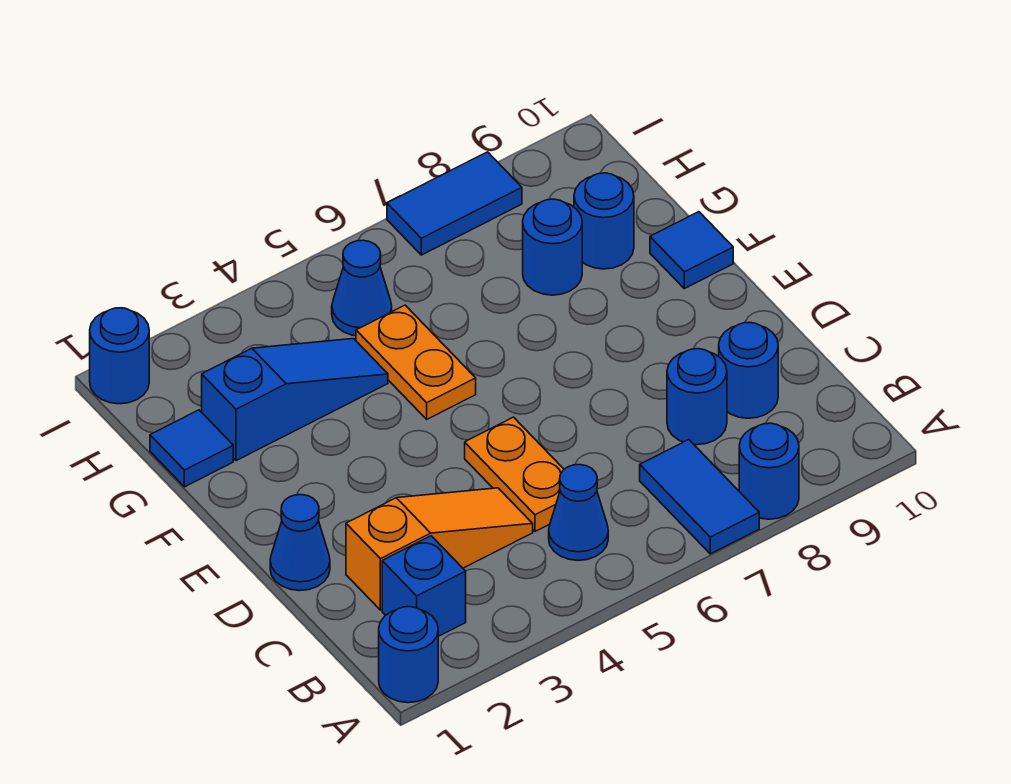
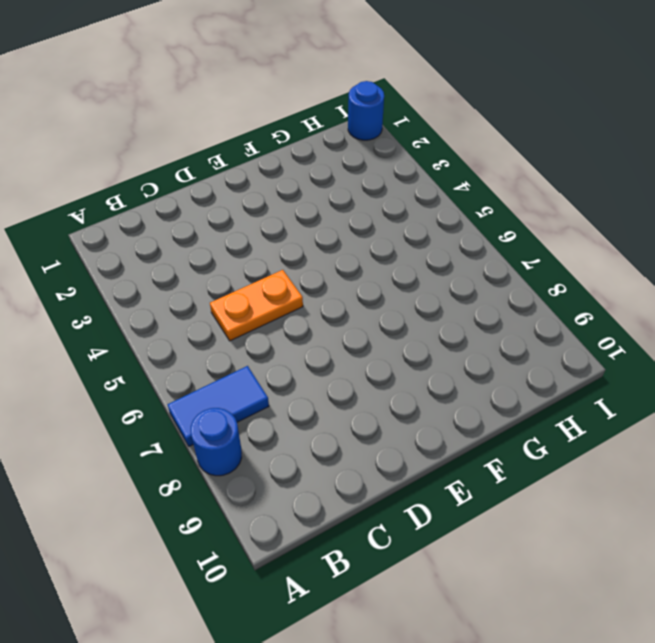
none -> blue 1x1 round brick [379,607,438,703]
none -> blue 1x1 brick [382,536,466,636]
none -> blue 1x1 cone [549,465,608,560]

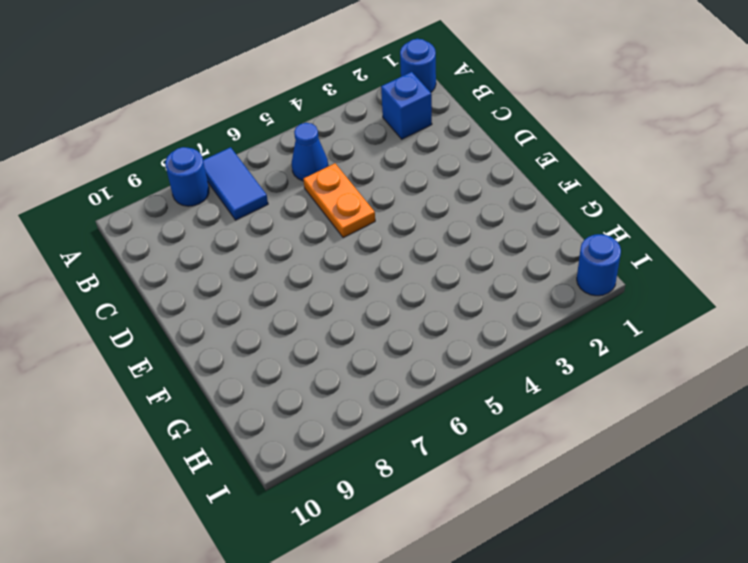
none -> orange 1x3 slope [346,488,533,610]
none -> blue 1x1 round brick [667,349,727,445]
none -> blue 1x1 round brick [719,322,778,418]

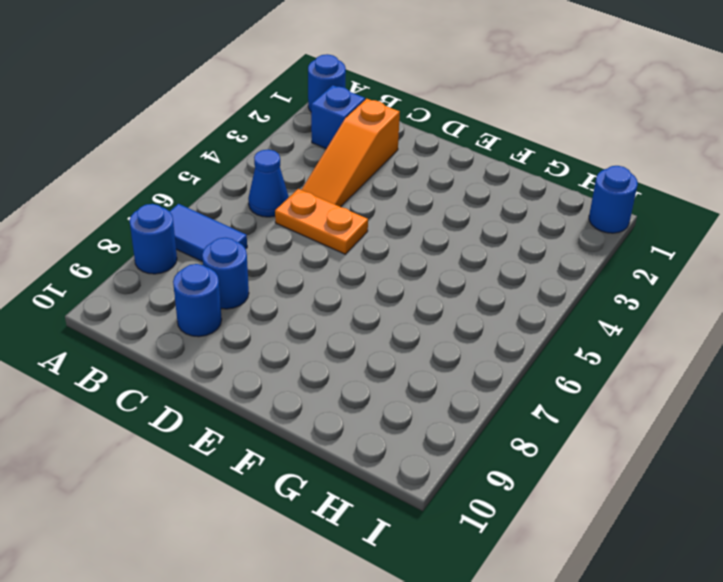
none -> blue 1x1 cone [270,495,330,591]
none -> orange 1x2 plate [356,305,476,419]
none -> blue 1x1 tile [650,212,733,289]

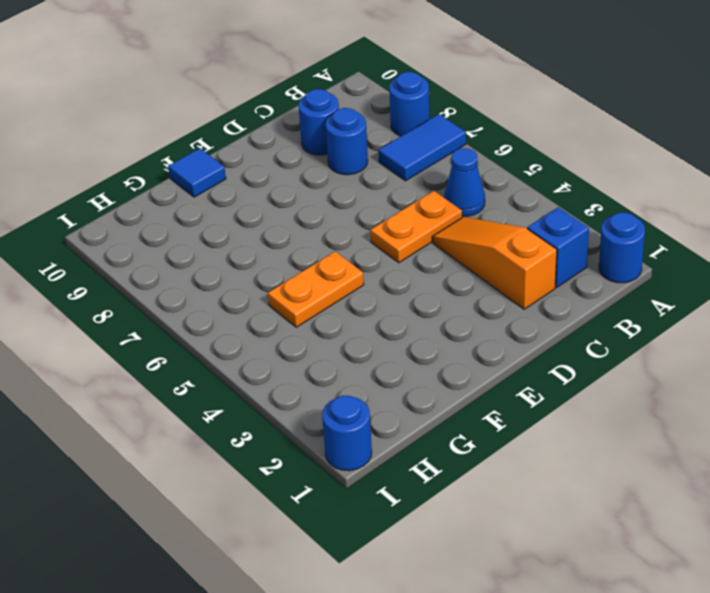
none -> blue 1x1 cone [270,495,330,591]
none -> blue 1x1 tile [150,410,233,487]
none -> blue 1x3 slope [202,339,388,461]

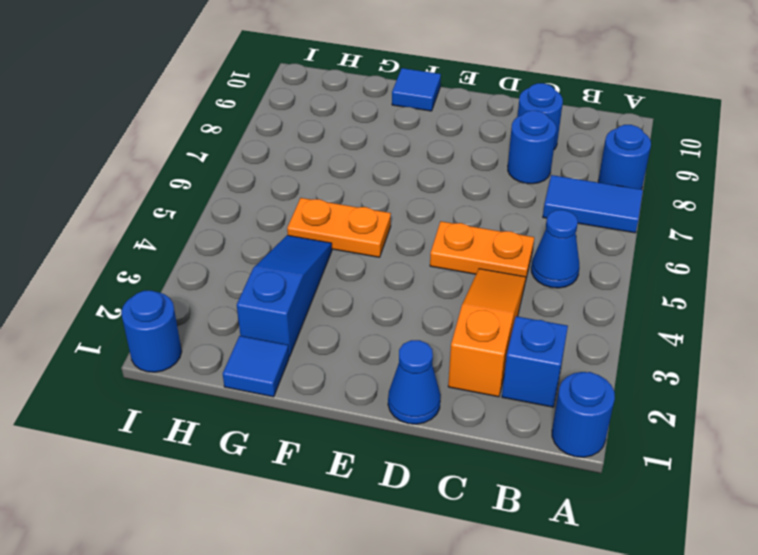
none -> blue 1x1 round brick [523,199,582,295]
none -> blue 1x1 round brick [574,173,634,269]
none -> blue 1x1 cone [332,240,392,336]

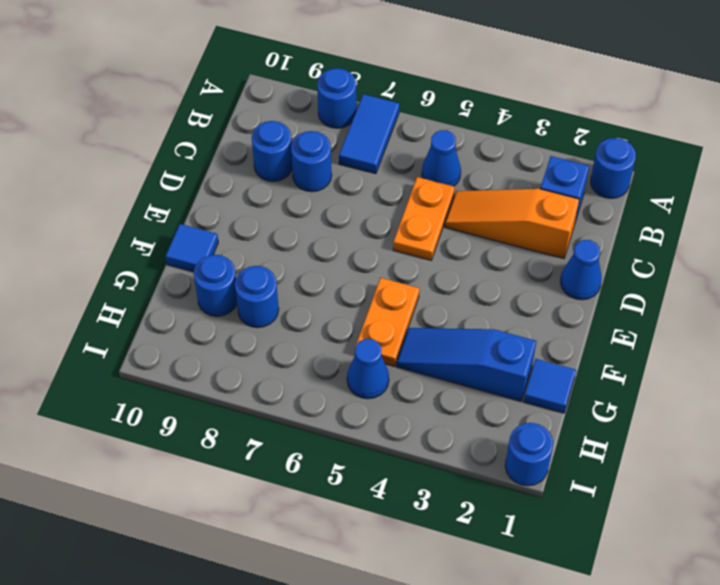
none -> blue 1x2 tile [387,152,522,255]

